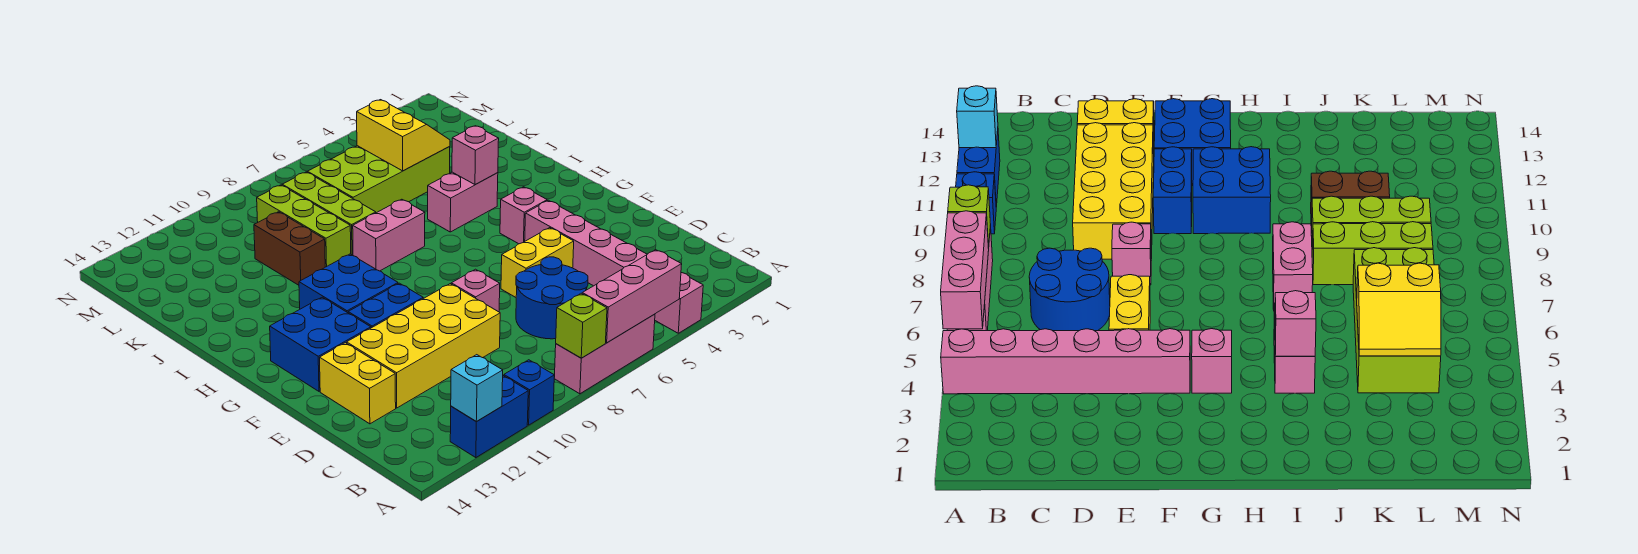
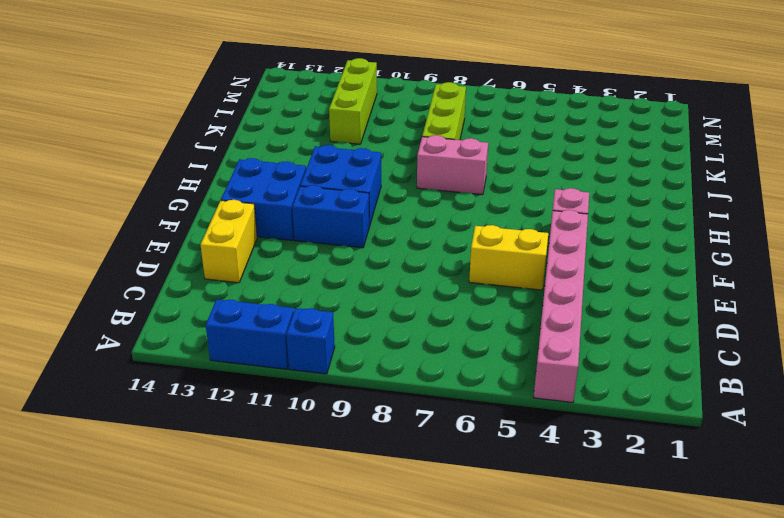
lime 1x3 brick [329,58,377,144] -> lime 1x3 brick moved to [257,185,351,267]
none -> pink 1x3 brick [554,314,655,394]
none -> blue 2x2 round brick [516,257,588,339]
none -> yellow 2x4 brick [347,284,500,408]

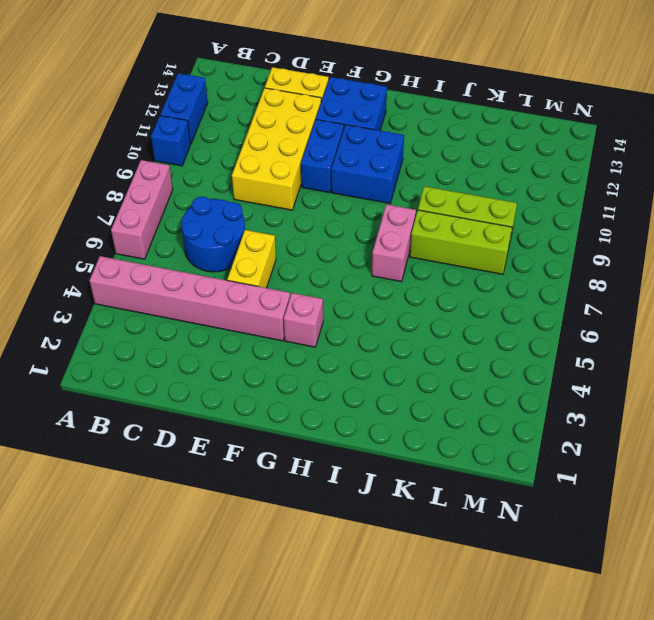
none -> pink 1x1 brick [451,269,500,312]
none -> pink 1x2 brick [428,172,498,232]
none -> brown 1x2 brick [254,212,325,285]

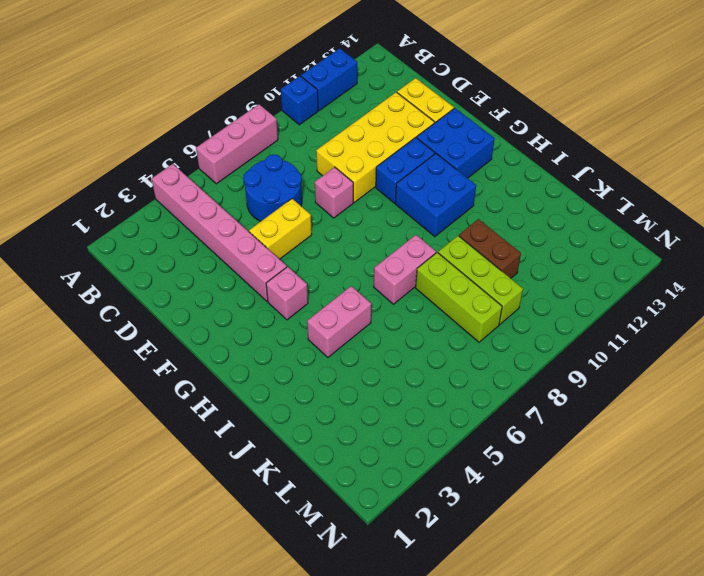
none -> lime 2x4 brick [307,146,450,213]
none -> pink 1x3 brick [582,250,682,343]
none -> lime 1x1 brick [556,293,607,358]

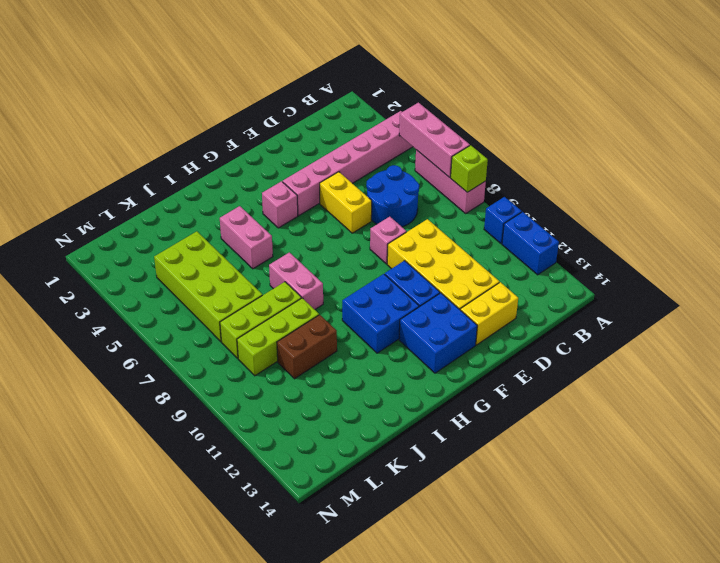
none -> cyan 1x1 brick [451,355,503,421]
none -> pink 1x1 brick [452,126,499,185]
none -> yellow 2x2 slope [356,100,450,171]

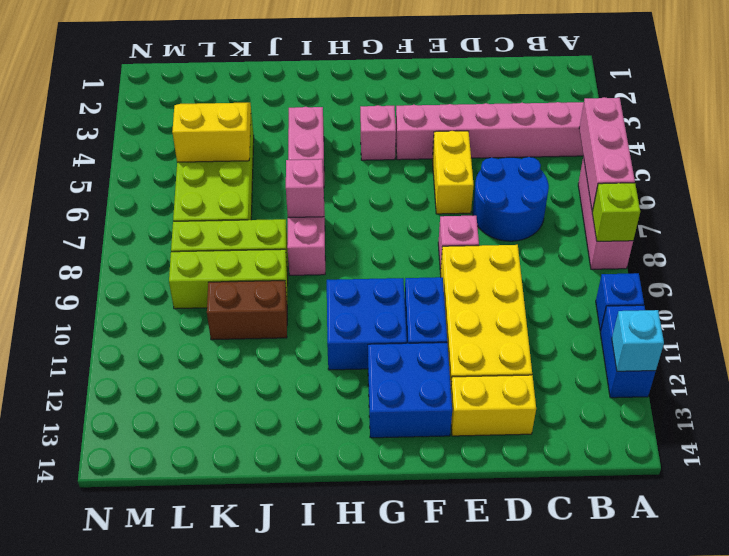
pink 1x1 brick [286,159,324,217] -> pink 1x1 brick moved to [452,126,499,185]

